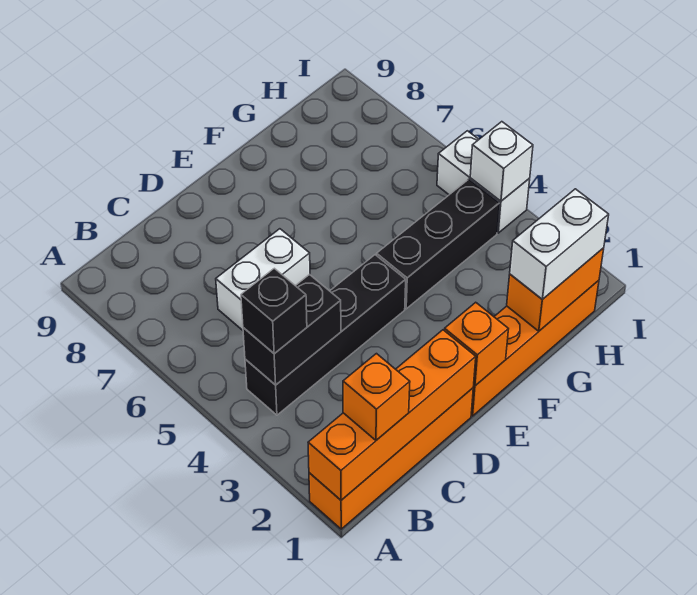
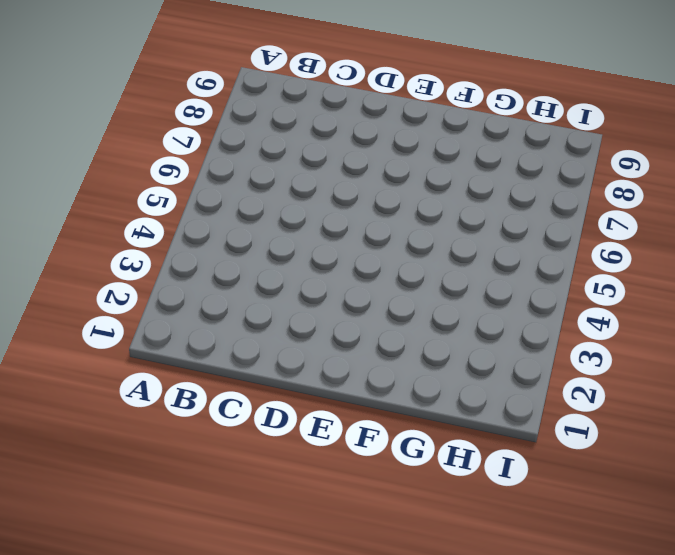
none -> orange 1x4 brick [309,388,473,529]
none -> black 1x4 brick [245,255,406,415]
none -> white 1x2 brick [216,229,310,330]

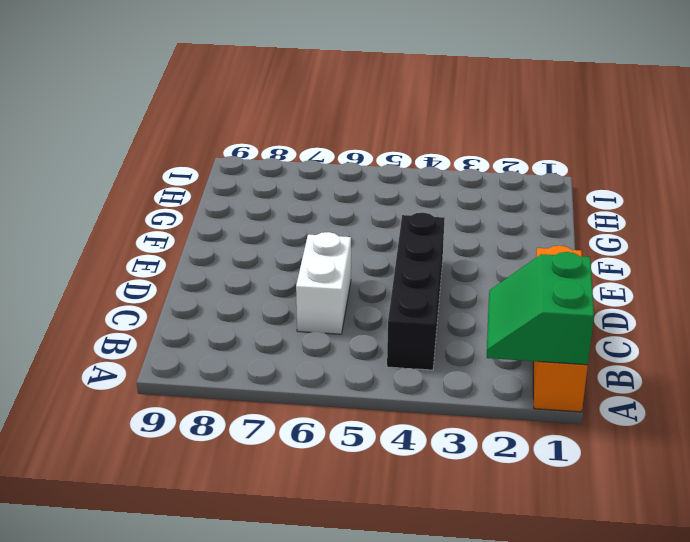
green 2x2 slope [487,252,594,365] -> orange 1x4 brick [308,330,476,500]
none -> orange 1x4 brick [471,280,599,416]
none -> black 1x3 brick [377,179,499,309]
none -> white 1x2 brick [437,131,530,233]

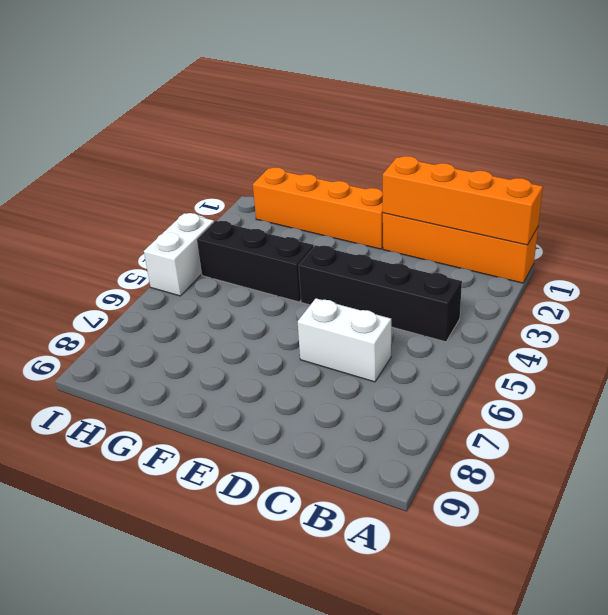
none -> black 1x2 brick [243,275,341,385]
none -> orange 1x1 brick [444,302,508,386]
none -> orange 1x2 brick [507,248,604,331]

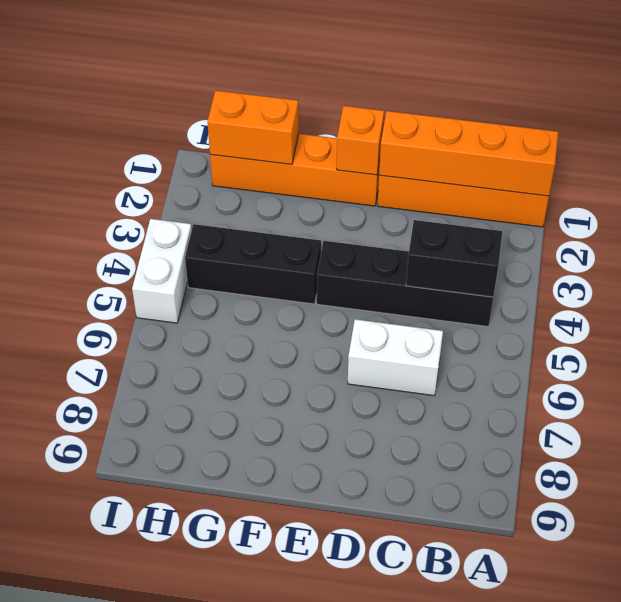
none -> white 1x1 brick [470,122,533,201]
none -> orange 1x1 brick [343,354,410,440]
none -> black 1x1 brick [241,268,307,354]

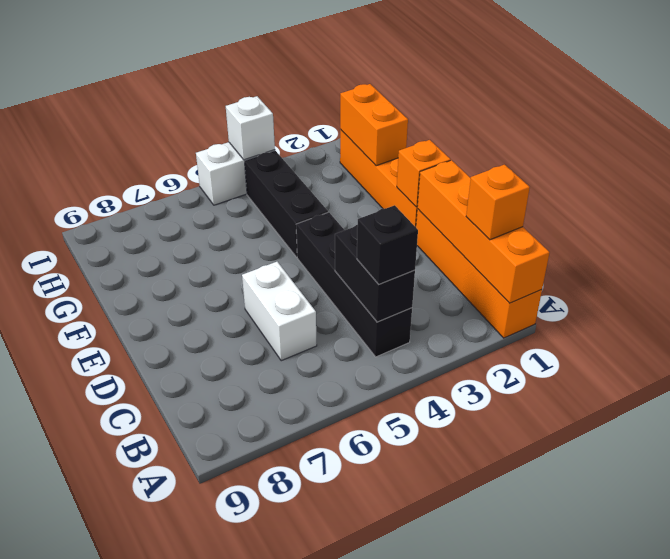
none -> white 1x2 brick [510,189,609,299]

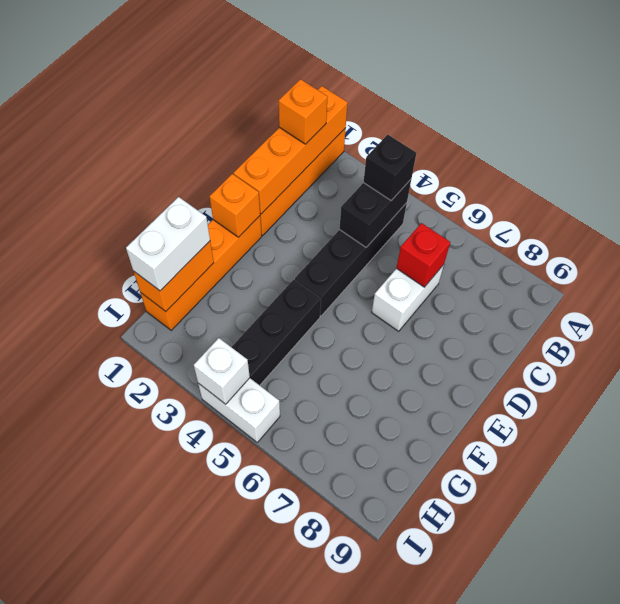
red 1x1 brick [397,223,450,287] -> none

